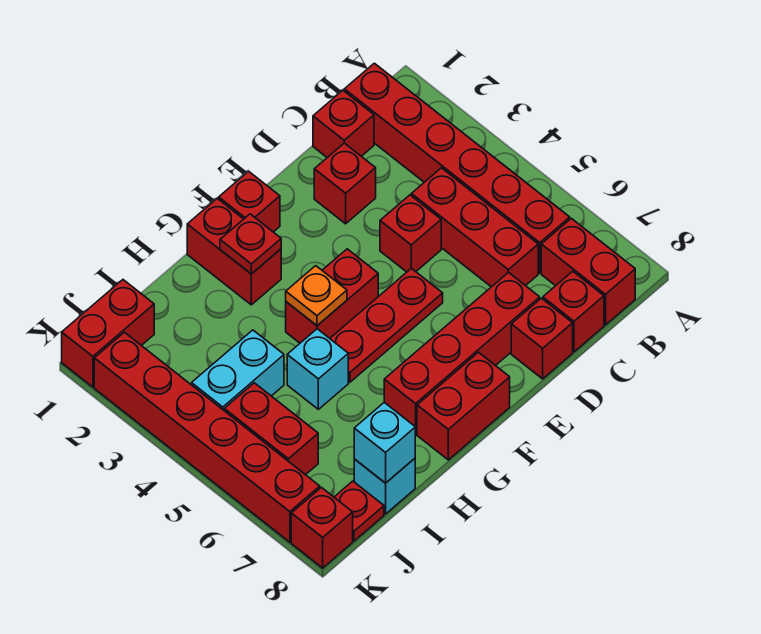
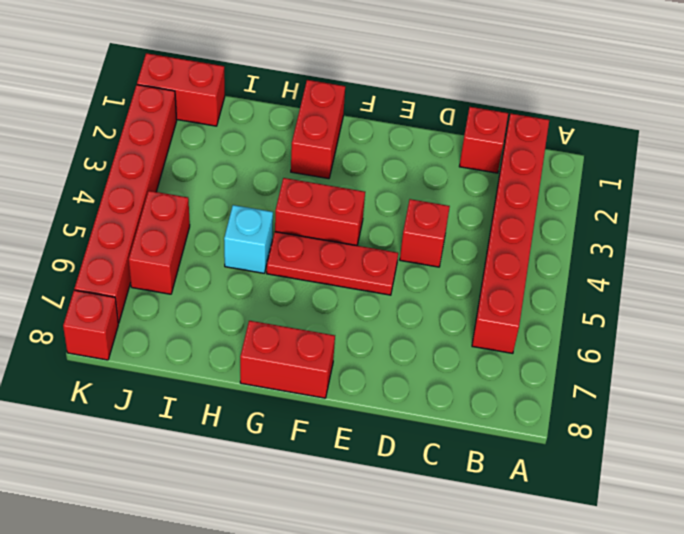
none -> red 1x2 brick [541,218,635,325]
none -> red 1x3 brick [411,168,538,287]
none -> red 1x1 brick [543,271,604,352]

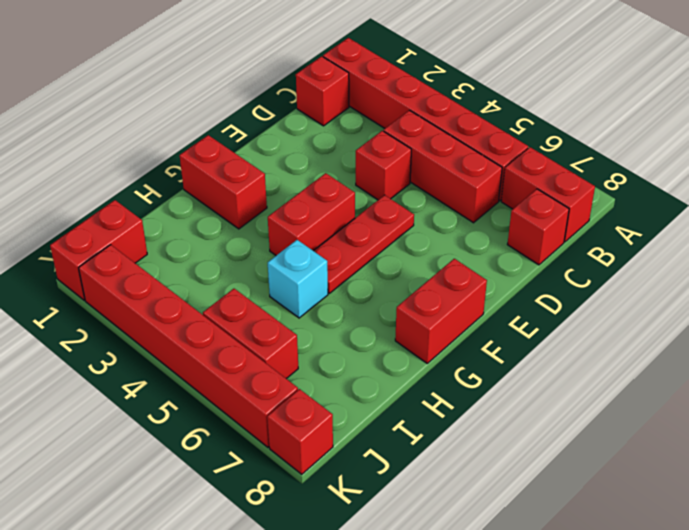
none -> red 1x1 brick [314,143,376,224]
none -> red 1x4 brick [384,272,540,434]
none -> red 1x1 brick [511,298,573,379]

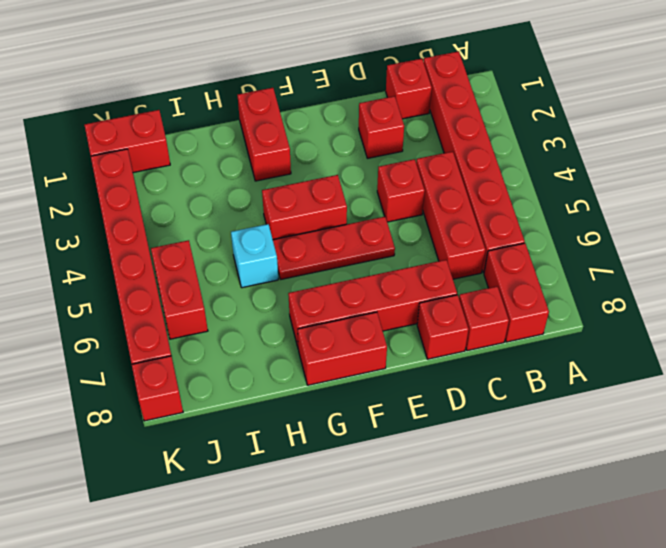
none -> red 1x1 brick [219,171,280,232]
none -> cyan 1x2 brick [192,330,284,410]
none -> cyan 1x1 brick [354,458,415,514]

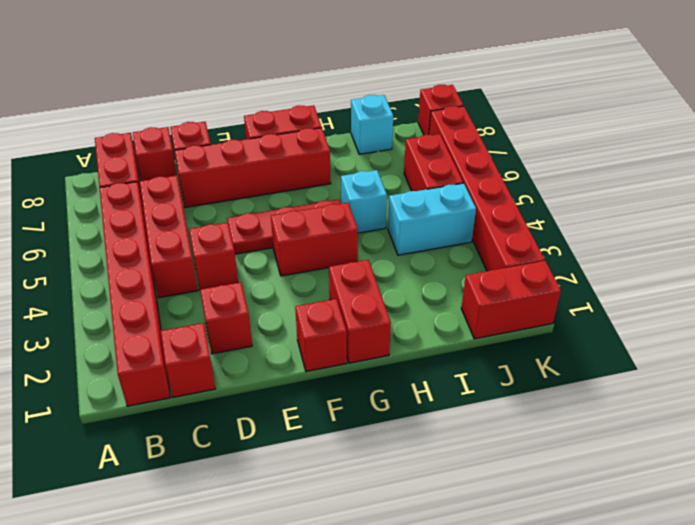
none -> red 1x1 plate [334,481,384,541]
none -> red 1x1 plate [220,214,281,274]
none -> orange 1x1 plate [286,266,347,325]

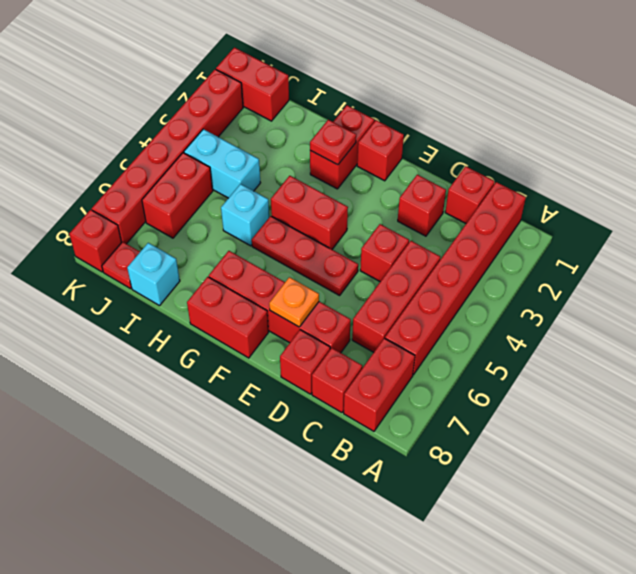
orange 1x1 plate [269,277,319,327] -> orange 1x1 plate moved to [286,266,347,325]
none -> cyan 1x1 brick [354,402,415,483]

